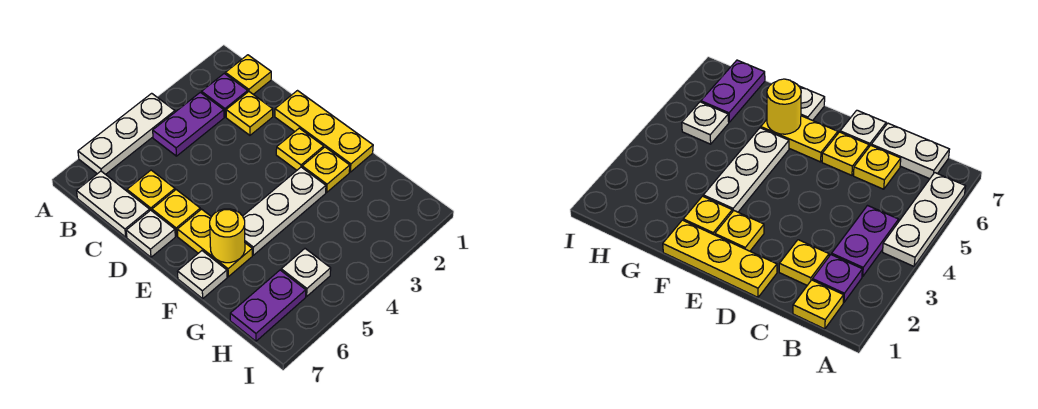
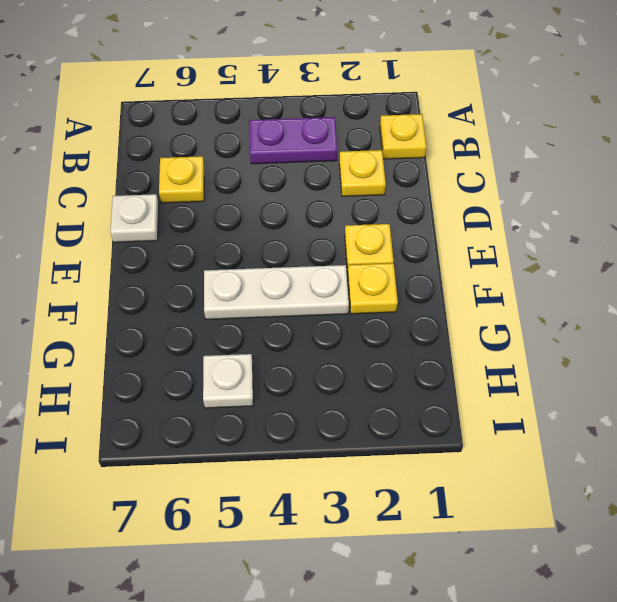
none -> white 1x3 plate [78,93,175,174]
none -> purple 1x1 plate [202,73,248,117]
none -> white 1x2 plate [77,171,150,237]

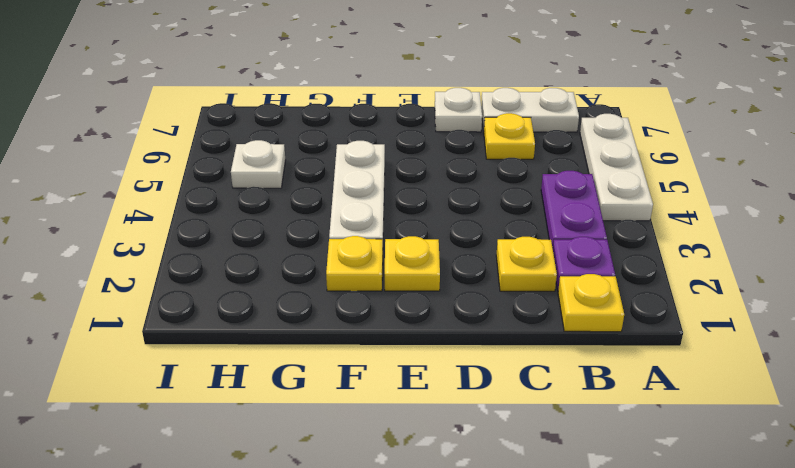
none -> yellow 1x3 plate [275,91,373,172]
none -> yellow 1x1 plate [152,190,200,236]
none -> yellow 1x2 plate [177,209,252,277]

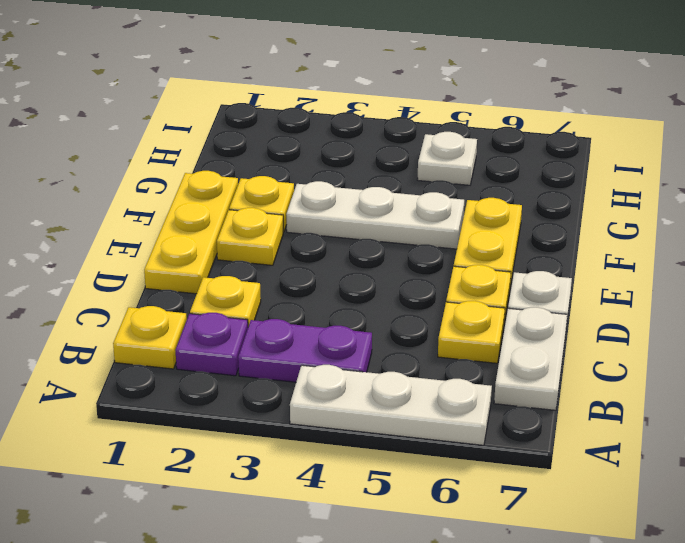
none -> white 1x1 plate [177,251,227,299]
none -> purple 1x2 plate [230,270,306,341]
none -> yellow 1x1 round brick [210,209,245,263]

